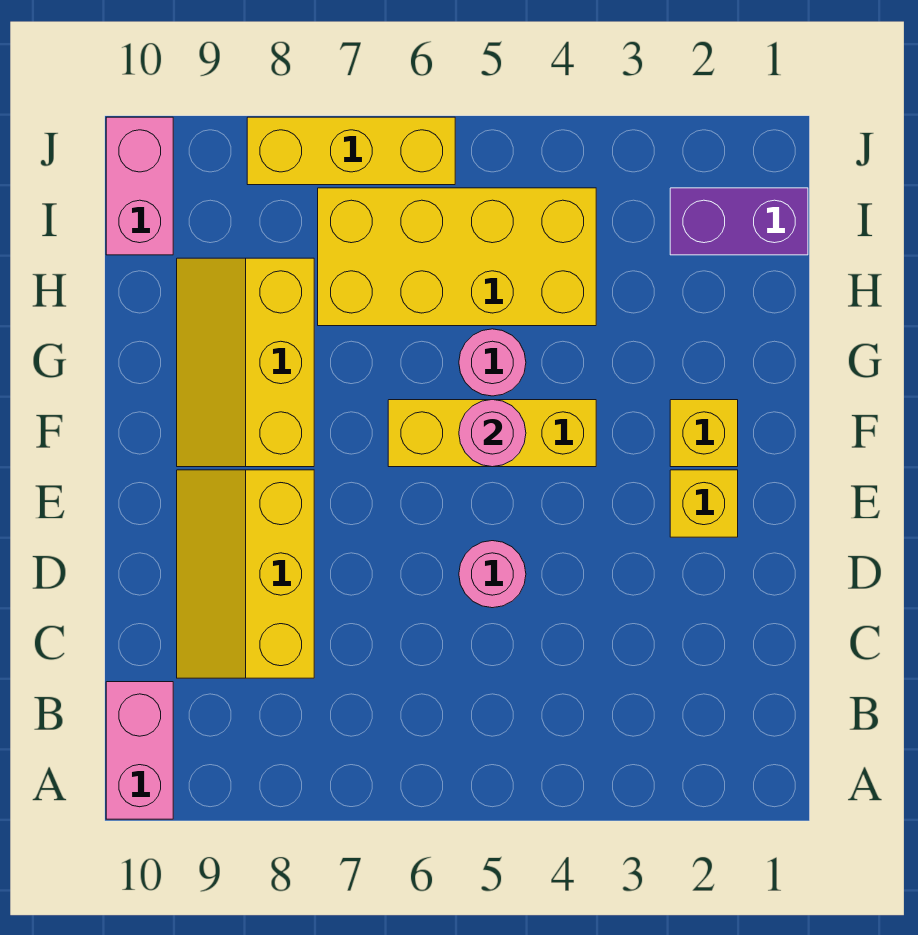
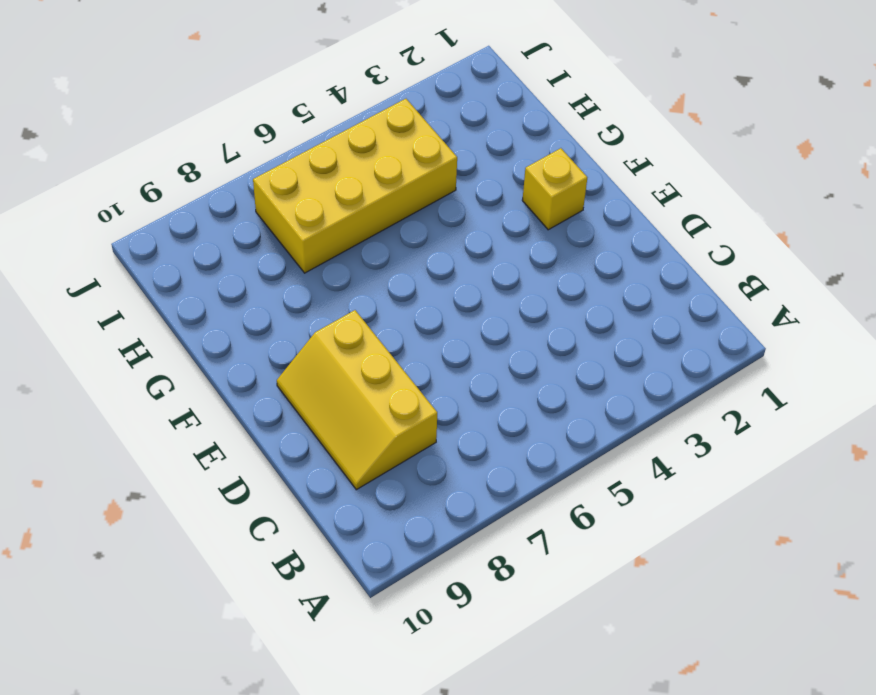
none -> pink 1x2 brick [106,682,173,819]
none -> pink 1x1 round brick [459,541,526,608]
none -> yellow 1x1 brick [670,470,738,537]

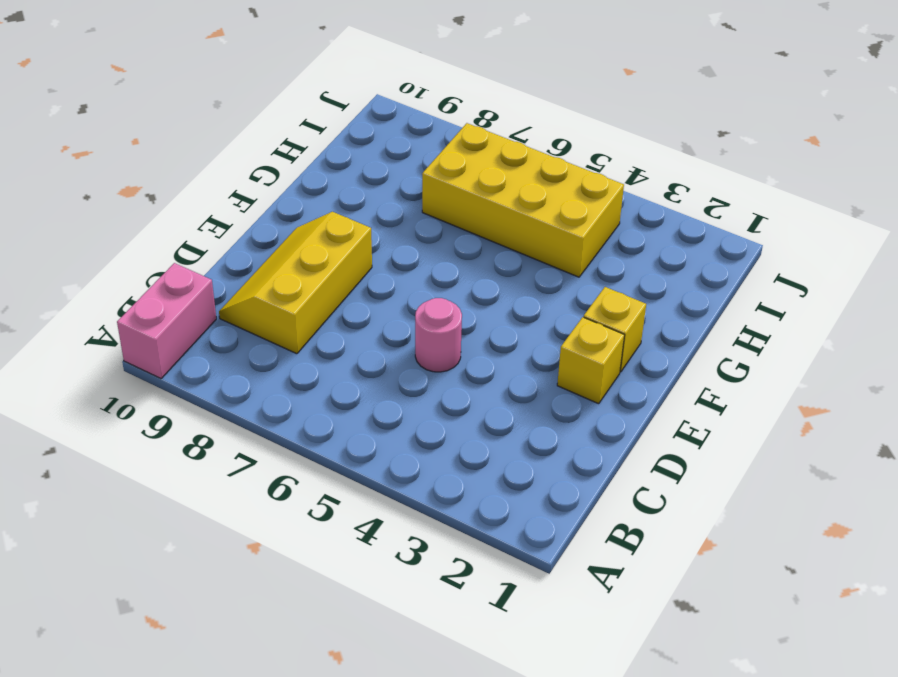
none -> yellow 1x3 brick [388,400,596,467]
none -> yellow 2x3 slope [177,258,314,467]
none -> pink 1x1 round brick [459,329,526,396]

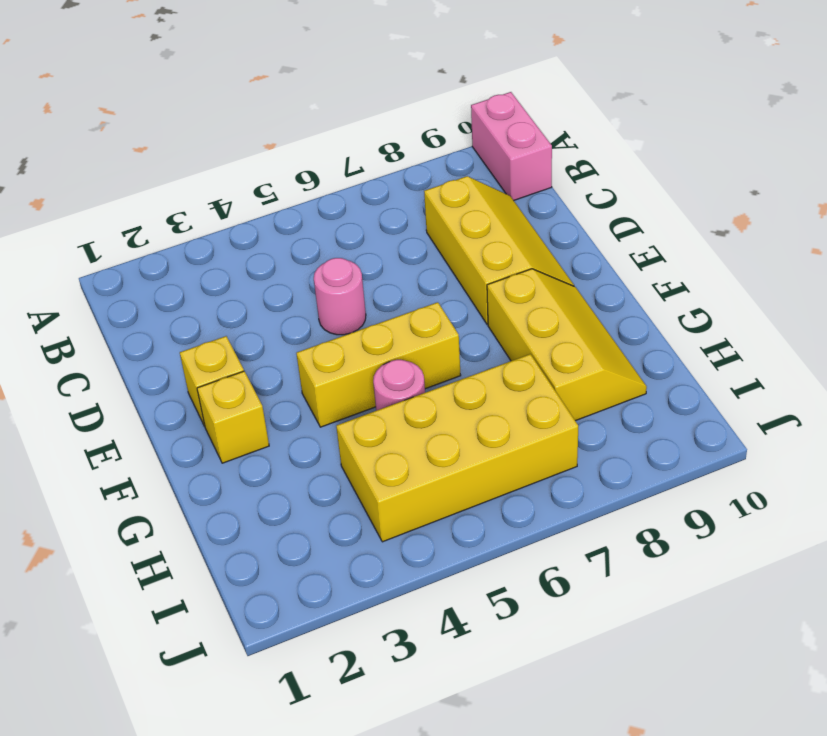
none -> purple 1x2 brick [670,188,808,255]
none -> pink 1x2 brick [106,117,173,255]
none -> yellow 1x3 brick [247,117,455,185]

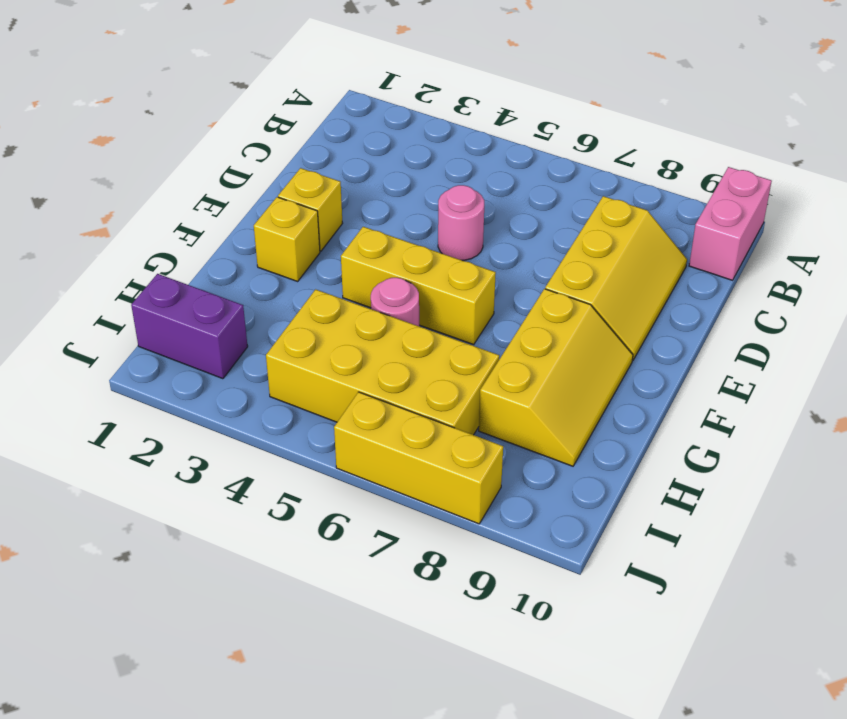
none -> pink 1x2 brick [106,117,173,255]
none -> pink 1x1 round brick [459,400,526,467]

